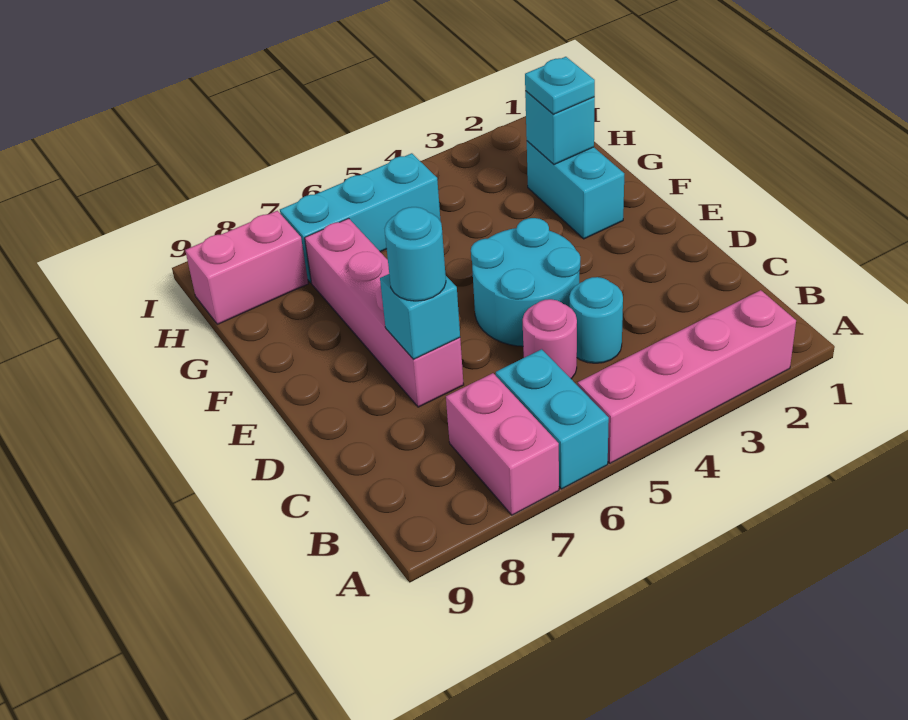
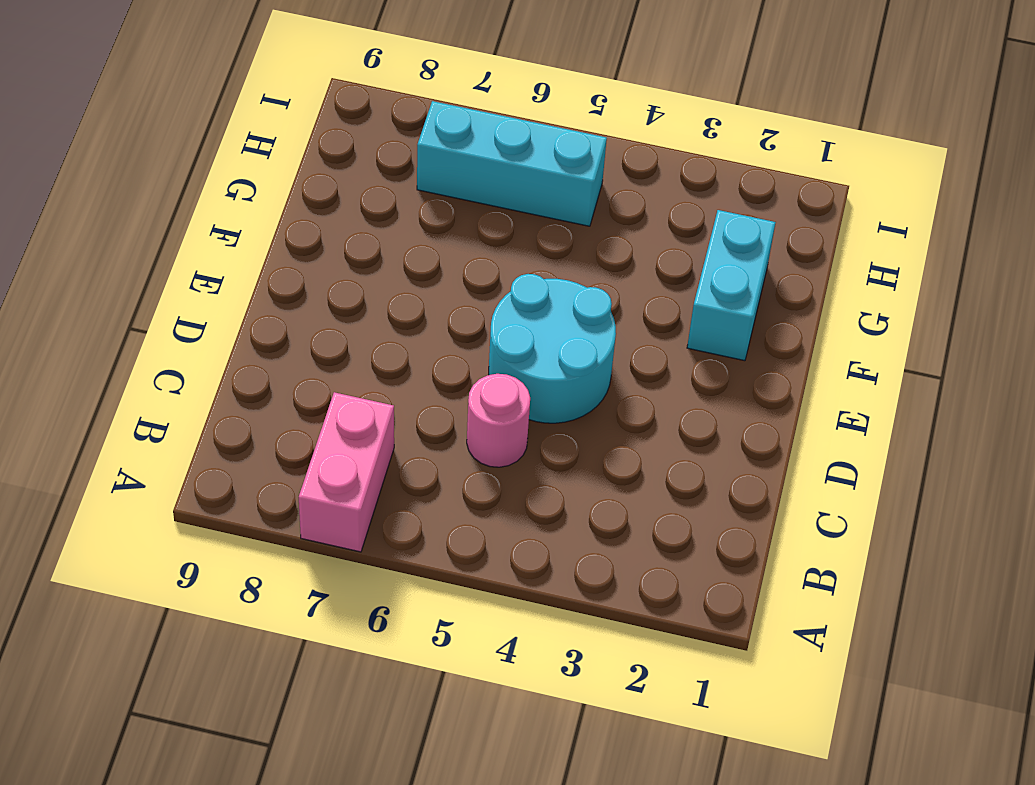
none -> pink 1x4 brick [578,290,796,463]
none -> cyan 1x2 brick [496,349,609,489]
none -> cyan 1x1 round brick [569,277,623,363]

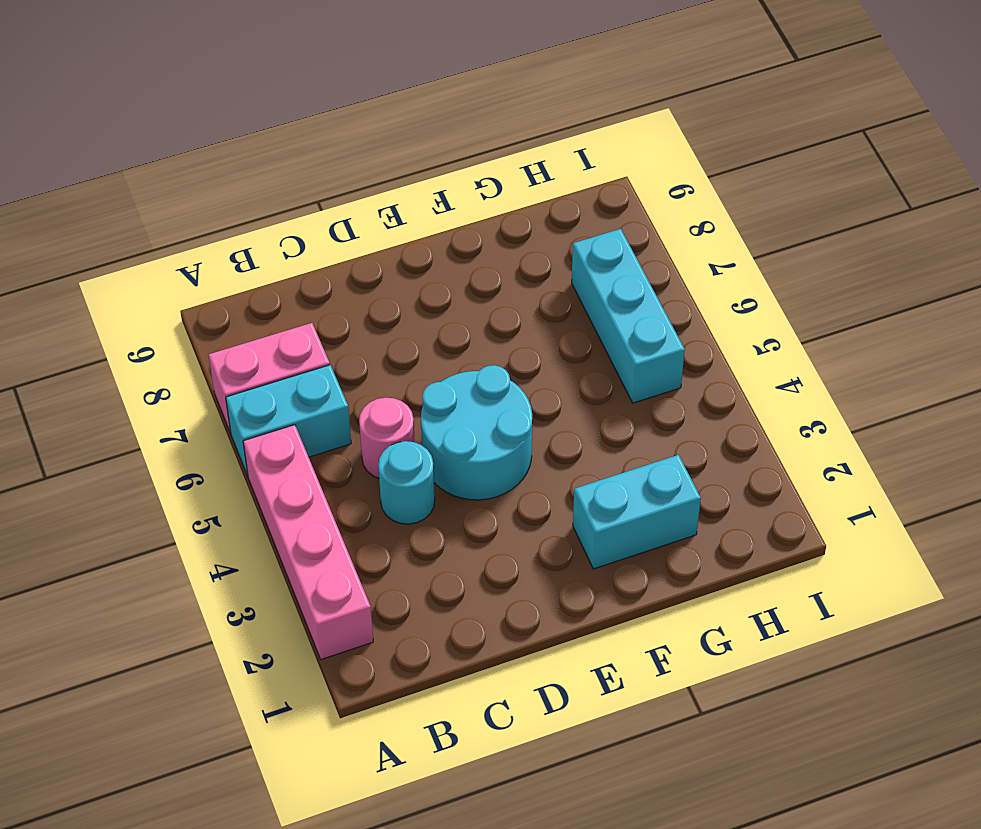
none -> pink 1x4 brick [305,218,464,407]
none -> pink 1x2 brick [185,211,308,324]
none -> cyan 1x1 brick [380,274,460,359]

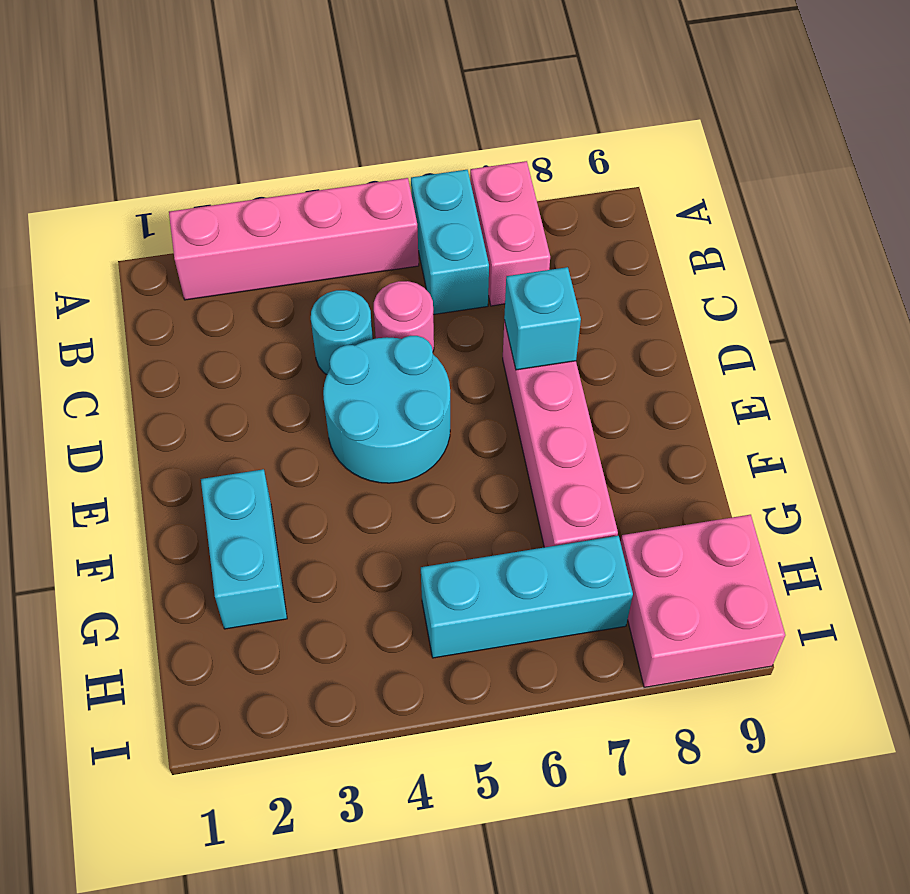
pink 2x2 brick [621,515,785,687] -> pink 1x2 brick [185,211,308,324]
none -> cyan 1x1 brick [525,91,595,165]
none -> cyan 1x1 round brick [385,207,446,301]
none -> cyan 1x1 plate [525,57,595,114]

